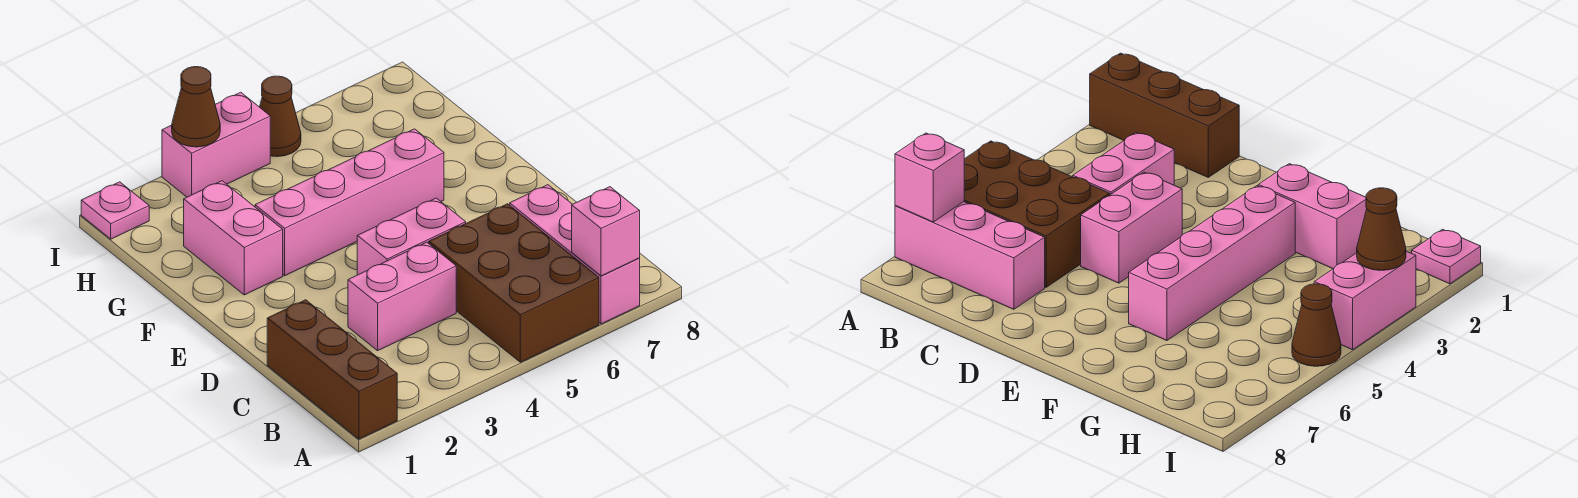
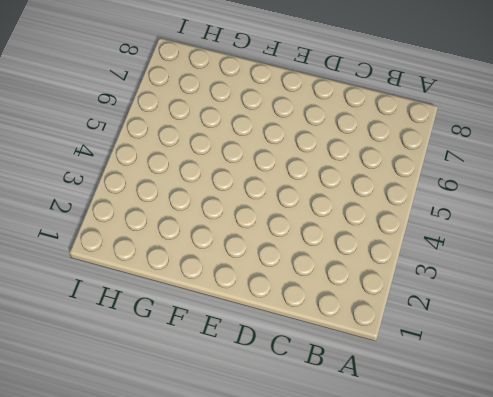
none -> brown 1x3 brick [267,300,397,439]
none -> brown 2x3 brick [429,204,599,362]
none -> pink 1x3 brick [510,185,640,324]

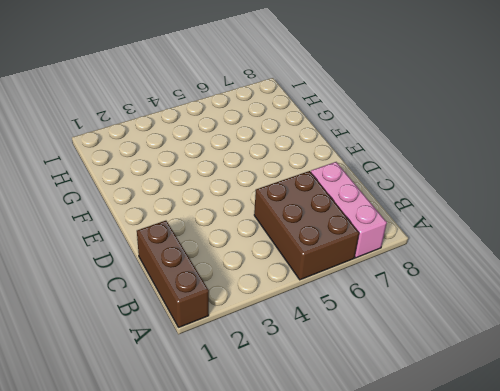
none -> pink 1x2 brick [348,242,456,351]
none -> pink 1x2 brick [357,198,466,275]
none -> pink 1x2 brick [184,181,283,295]

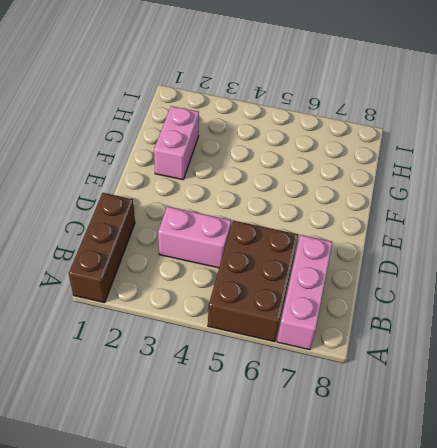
none -> pink 1x2 brick [357,198,466,275]
none -> pink 1x4 brick [255,129,444,276]
none -> pink 1x1 plate [81,182,149,239]

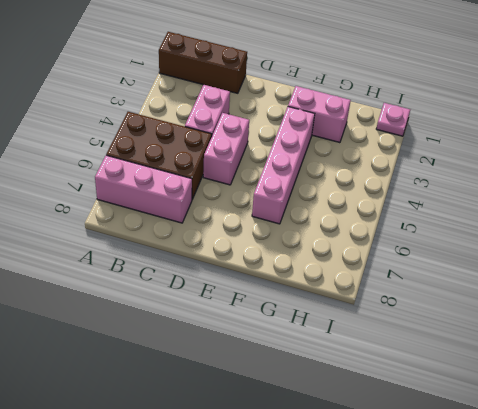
none -> pink 1x2 brick [162,92,270,197]
none -> brown 1x1 cone [260,76,301,157]
none -> pink 1x1 brick [572,187,640,276]

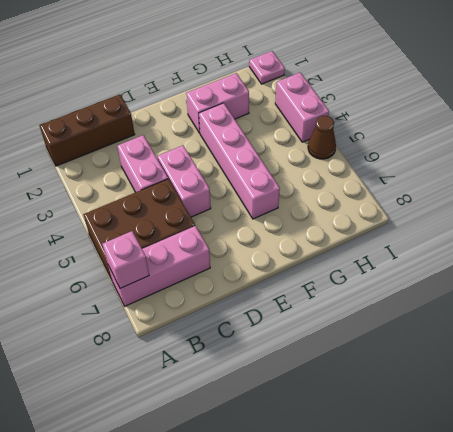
none -> brown 1x1 cone [172,67,220,147]

